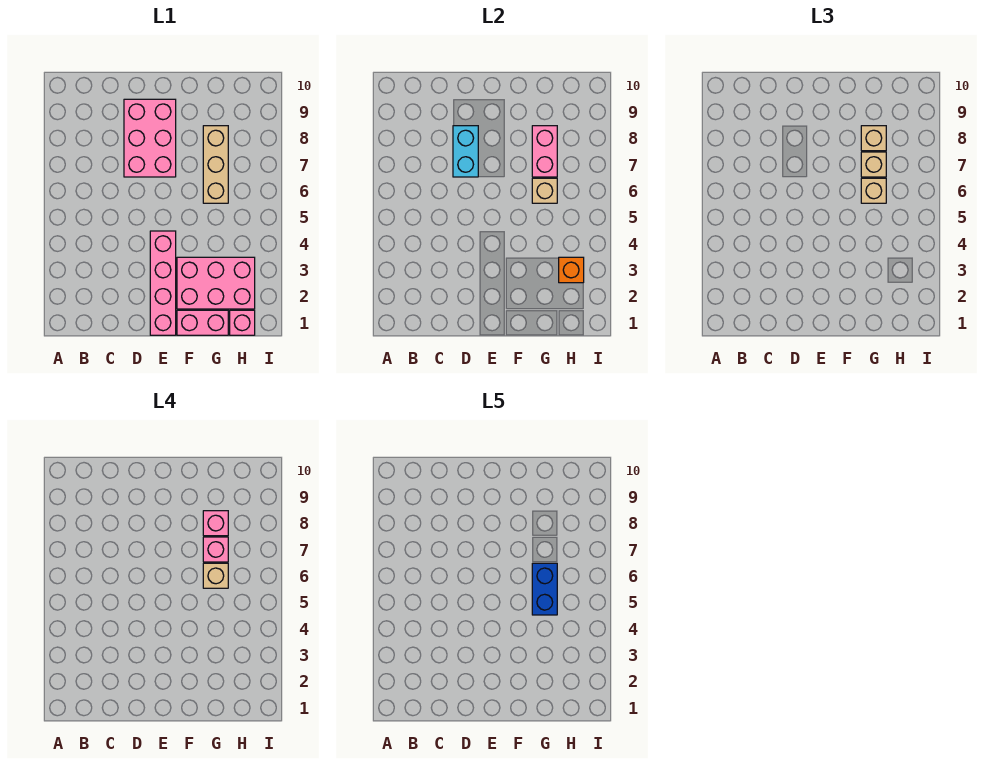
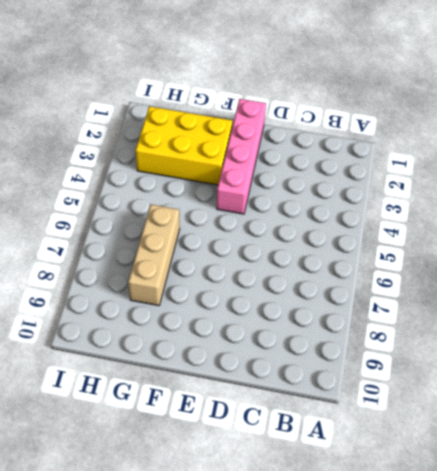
yellow 2x3 brick [136,106,233,185] -> pink 2x3 brick [177,257,255,309]
none -> pink 2x3 brick [124,99,176,177]
none -> pink 1x2 brick [177,310,228,335]
none -> pink 1x1 brick [230,310,255,335]

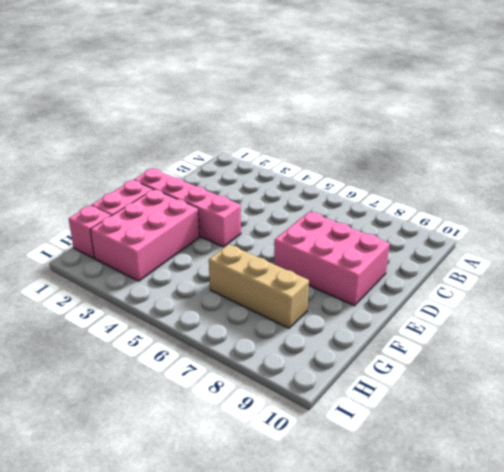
none -> cyan 1x2 brick [453,126,478,177]
none -> tan 1x1 brick [532,178,557,203]
none -> pink 1x2 brick [532,126,557,177]

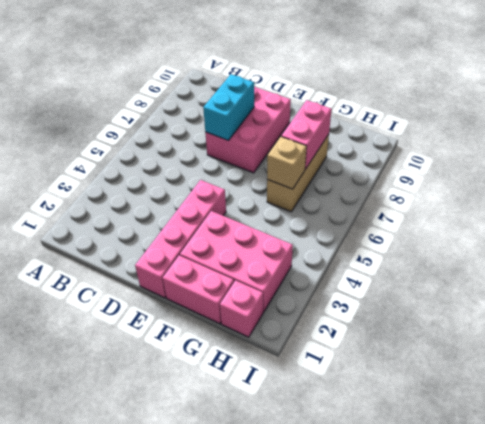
none -> orange 1x1 brick [559,257,584,283]
none -> tan 1x1 brick [861,178,886,203]
none -> tan 1x1 brick [861,152,886,177]

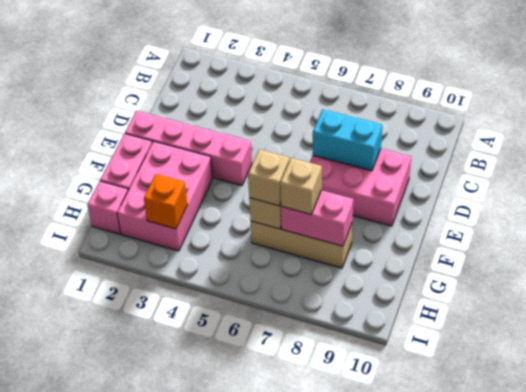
none -> tan 1x1 brick [861,126,886,151]
none -> tan 1x1 brick [203,563,228,588]
none -> pink 1x1 brick [203,537,228,562]

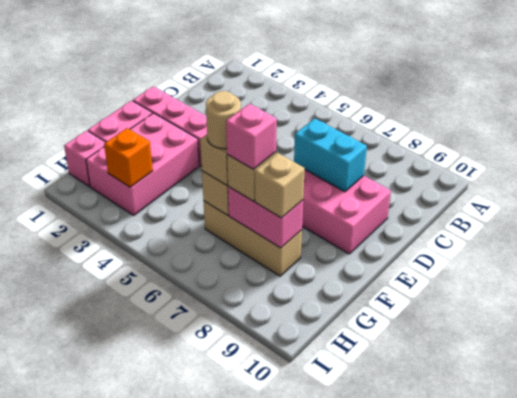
tan 1x1 round brick [206,91,241,149] -> tan 1x1 brick [203,563,228,588]
none -> pink 1x1 brick [203,511,228,536]
none -> blue 1x2 brick [532,563,557,615]

